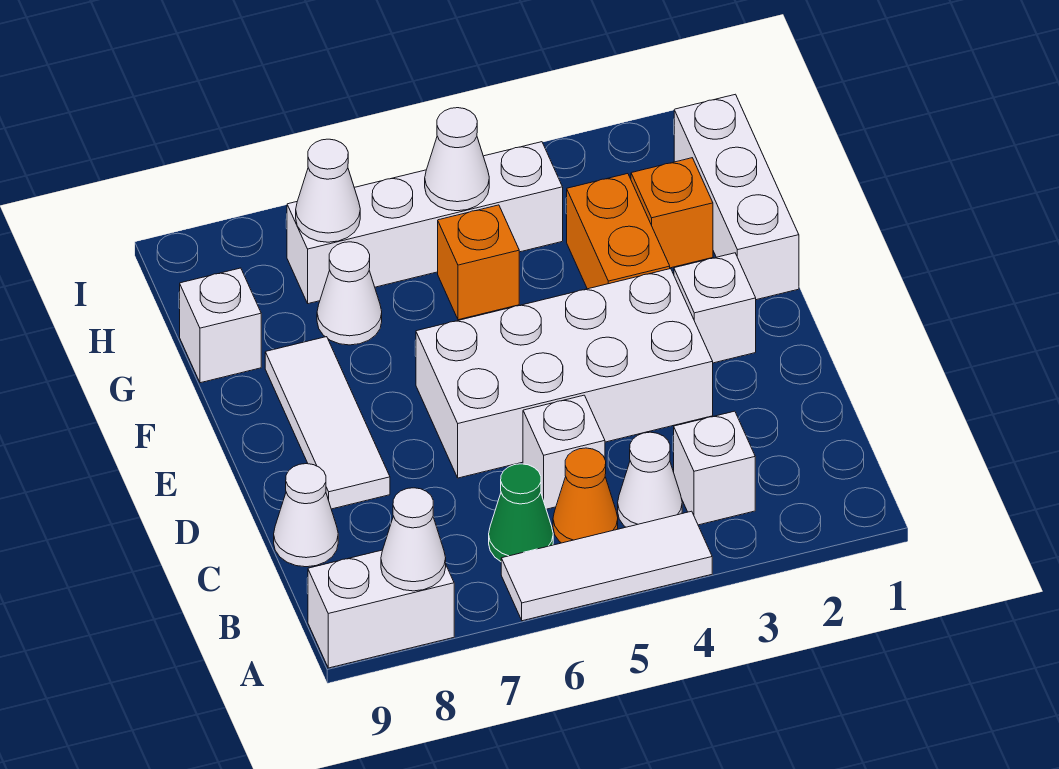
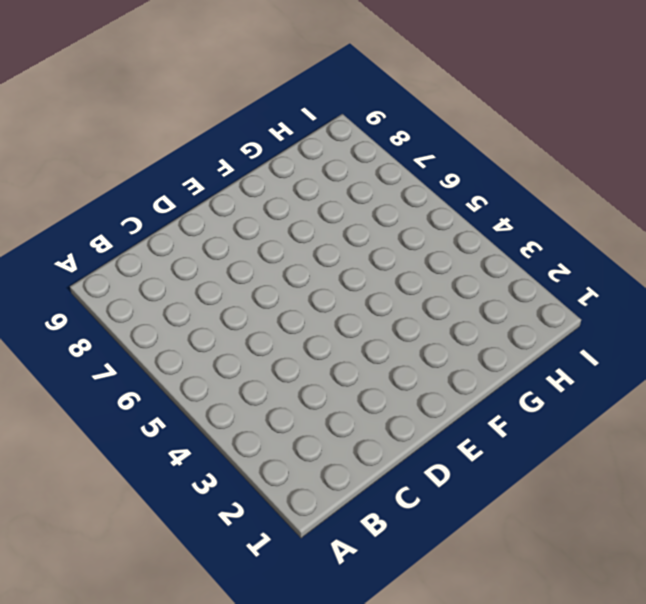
none -> white 1x3 tile [501,511,712,621]
none -> white 1x2 brick [308,550,454,668]
none -> white 1x1 brick [674,411,755,525]

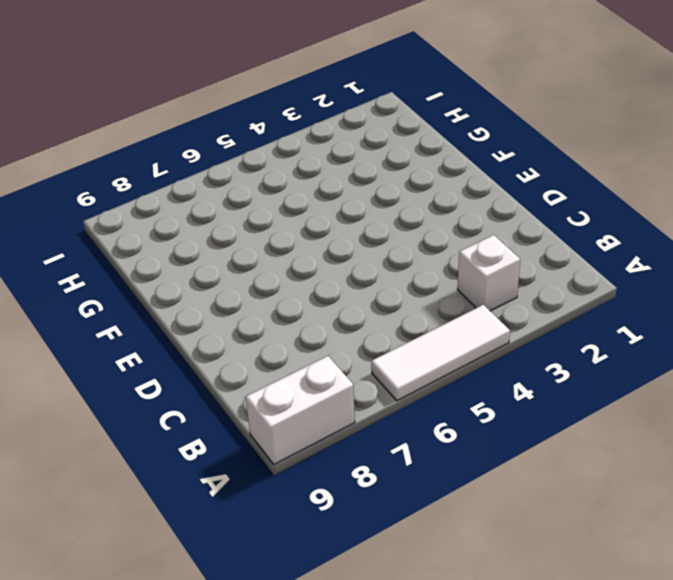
none -> white 1x1 cone [618,432,682,527]
none -> orange 1x1 cone [553,448,618,543]
none -> green 1x1 cone [489,464,553,561]

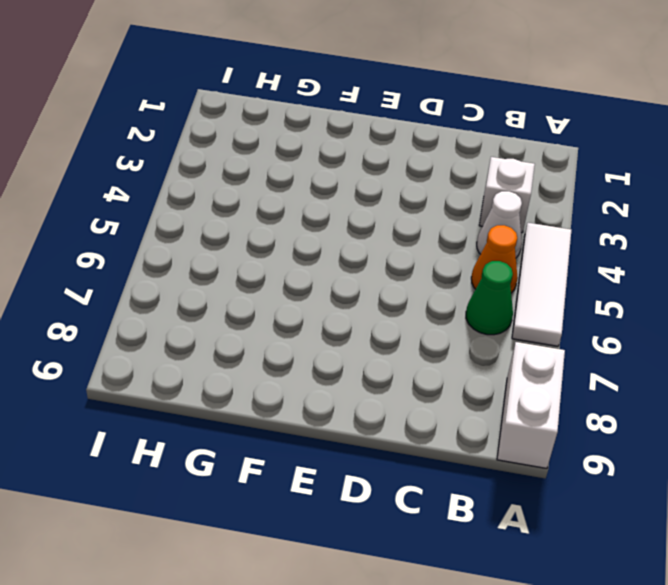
none -> white 1x1 brick [523,395,605,509]
none -> white 1x1 cone [274,464,338,567]
none -> white 2x4 brick [416,269,713,478]

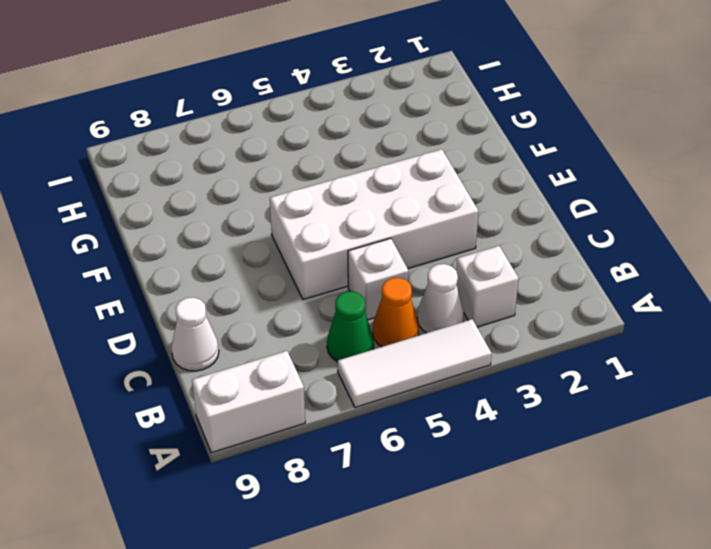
none -> white 1x3 tile [265,337,390,509]
none -> white 1x1 brick [674,253,756,363]
none -> white 1x3 brick [674,94,799,300]

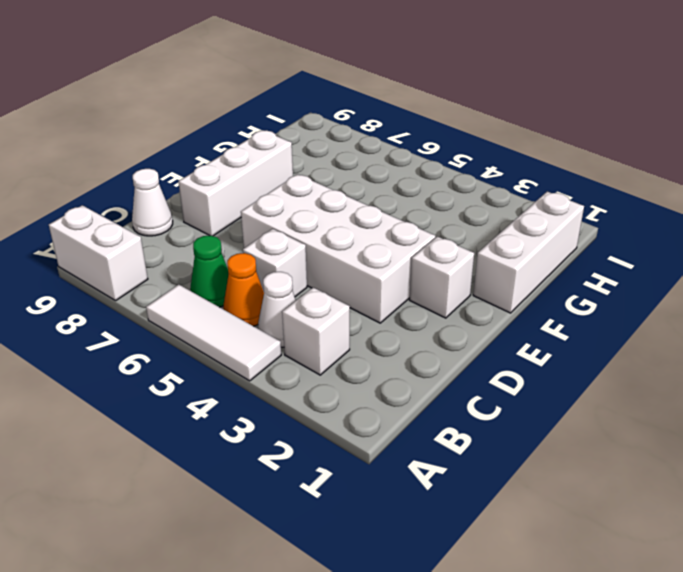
white 1x3 brick [178,130,293,236] -> white 1x3 tile [265,337,390,509]
none -> orange 1x2 brick [567,174,670,289]
none -> orange 1x1 brick [631,158,713,268]
none -> orange 1x1 brick [438,205,519,320]

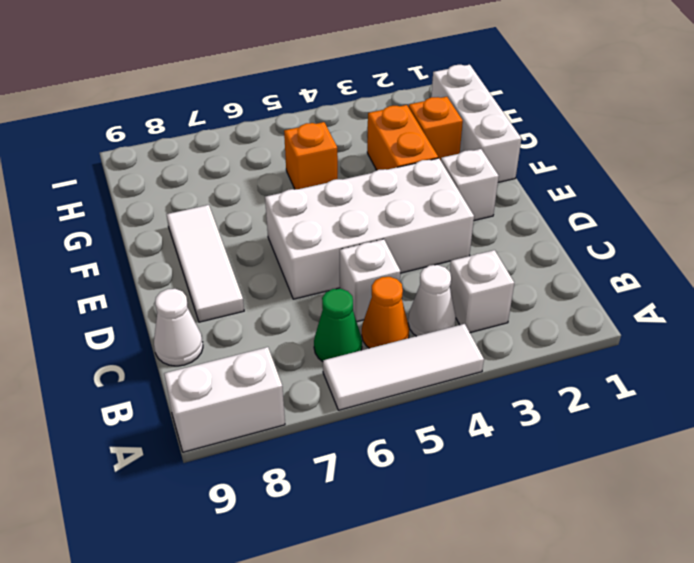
none -> white 1x1 cone [317,242,382,345]
none -> white 1x1 brick [180,268,261,383]
none -> white 1x4 brick [287,142,563,304]

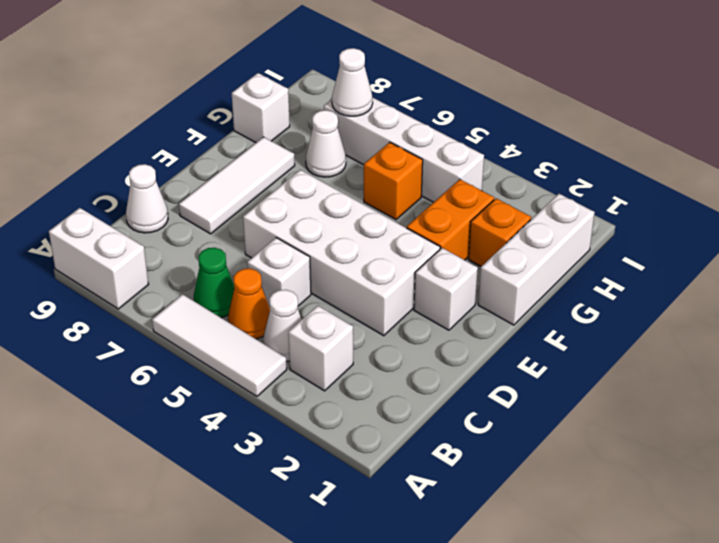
none -> white 1x1 cone [381,488,446,591]
none -> white 1x1 cone [425,108,489,211]

